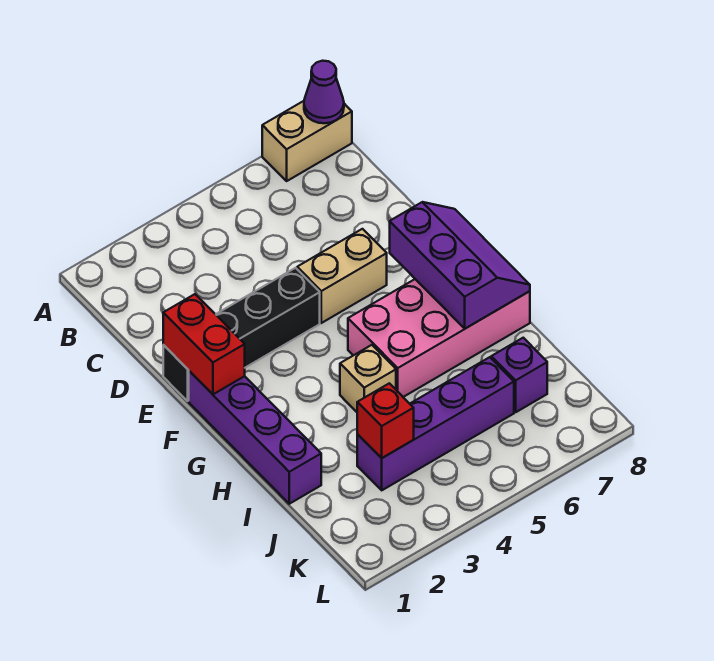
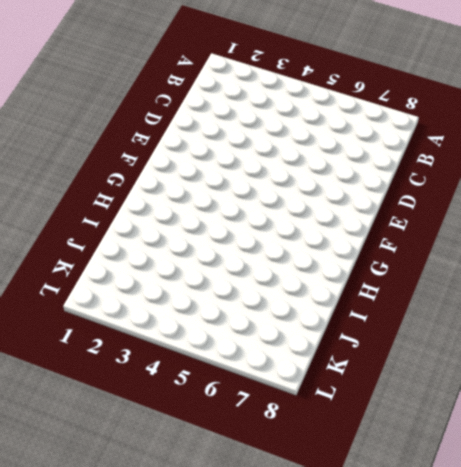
none -> tan 1x2 brick [262,101,352,181]
none -> black 1x4 brick [163,268,320,401]
none -> tan 1x2 brick [297,229,387,323]

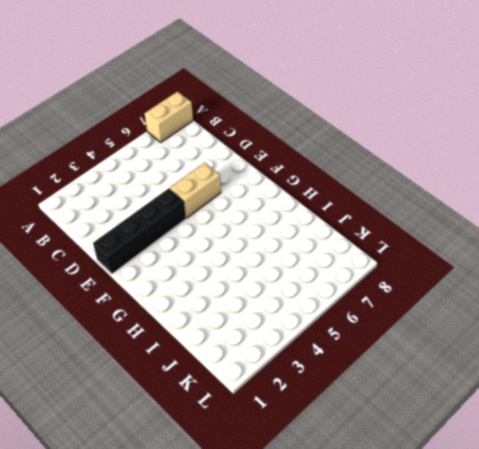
none -> purple 1x4 brick [189,371,321,504]
none -> pink 2x4 brick [348,279,530,397]
none -> tan 1x1 brick [340,345,396,412]

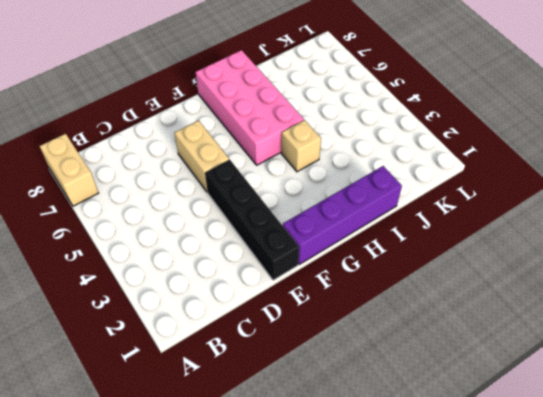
none -> purple 1x4 brick [357,357,514,490]
none -> purple 1x1 brick [491,338,547,412]
none -> purple 1x1 cone [304,61,344,123]

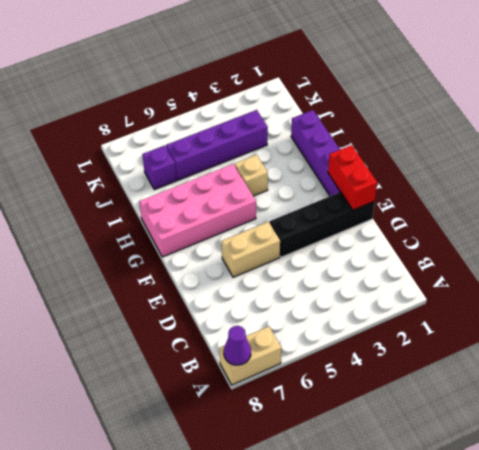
none -> purple 2x3 slope [390,202,530,329]
none -> red 1x1 brick [357,383,414,458]

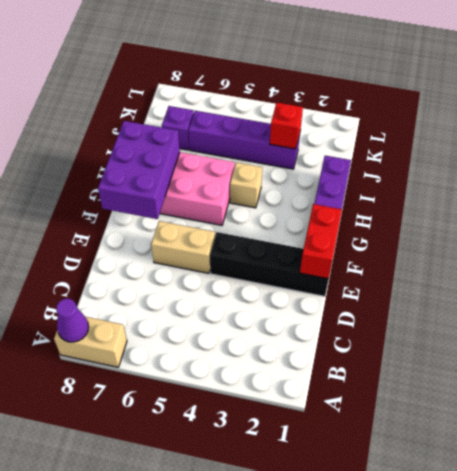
purple 2x3 brick [98,121,180,219] -> purple 2x3 slope [390,202,530,329]

